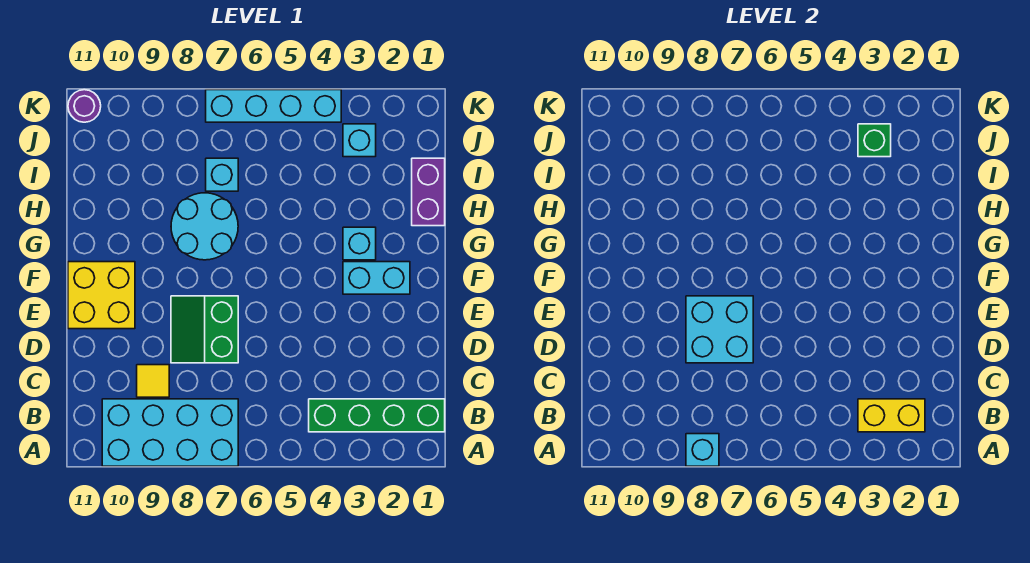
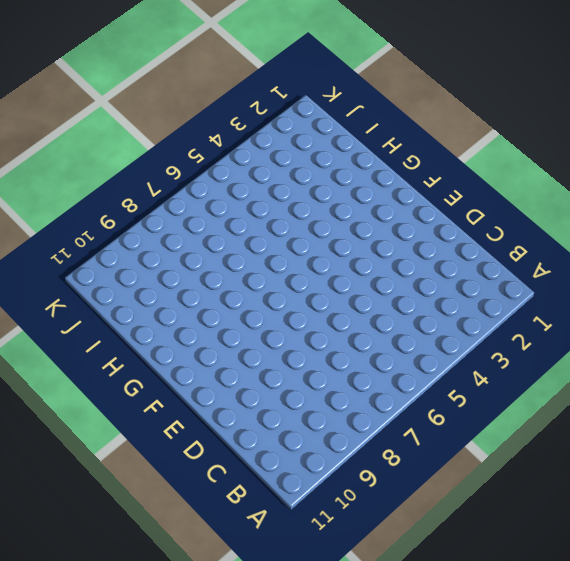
none -> cyan 2x4 brick [102,399,238,466]
none -> green 1x4 brick [309,399,445,432]
none -> yellow 1x1 tile [137,365,169,397]

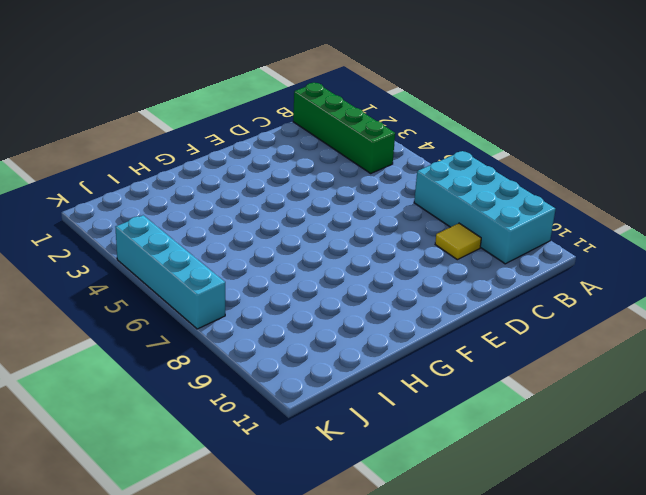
none -> green 2x2 slope [171,296,238,363]
none -> yellow 2x2 brick [68,262,135,329]
none -> cyan 1x2 brick [343,262,410,294]

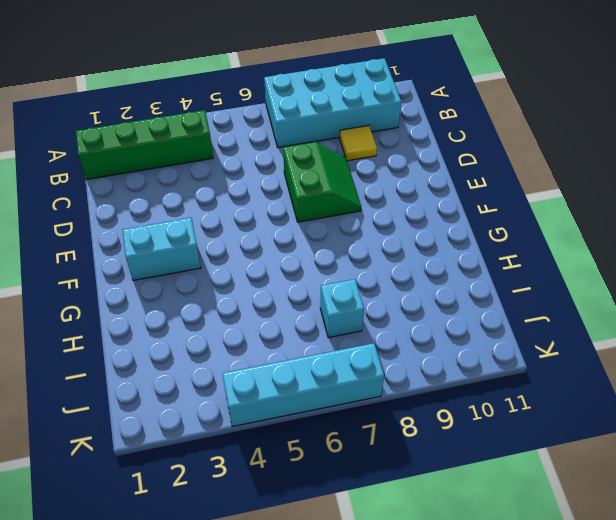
none -> yellow 2x2 brick [68,262,135,329]
none -> cyan 1x1 brick [343,227,376,260]
none -> cyan 2x2 round brick [171,193,238,260]

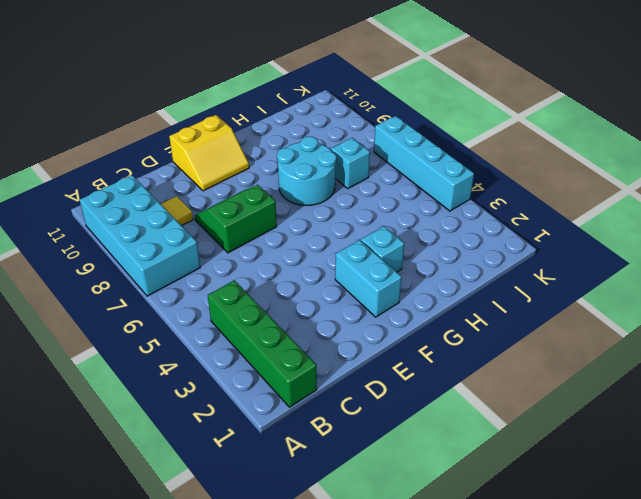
yellow 2x2 slope [169,115,249,191] -> yellow 2x2 brick [68,262,135,329]
none -> purple 1x2 brick [412,158,445,226]
none -> cyan 1x1 brick [343,124,376,157]
none -> purple 1x1 round brick [68,90,101,122]

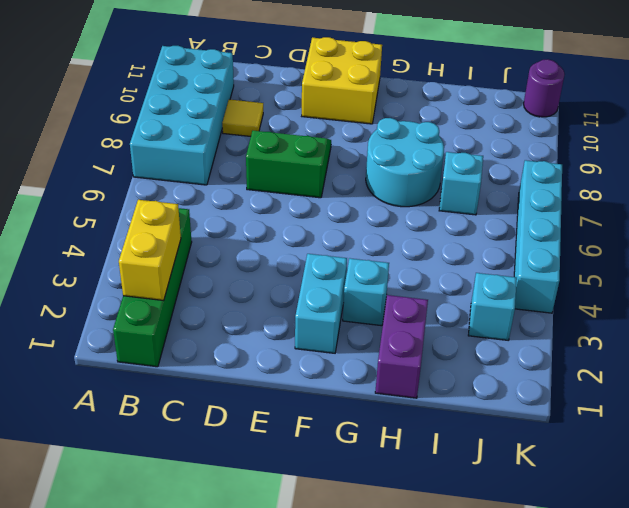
purple 1x2 brick [375,295,428,398] -> purple 1x2 brick turned to [412,158,445,226]
none -> cyan 1x1 brick [686,434,719,466]
none -> cyan 2x2 brick [686,296,753,363]
none -> green 1x1 brick [858,124,891,157]

